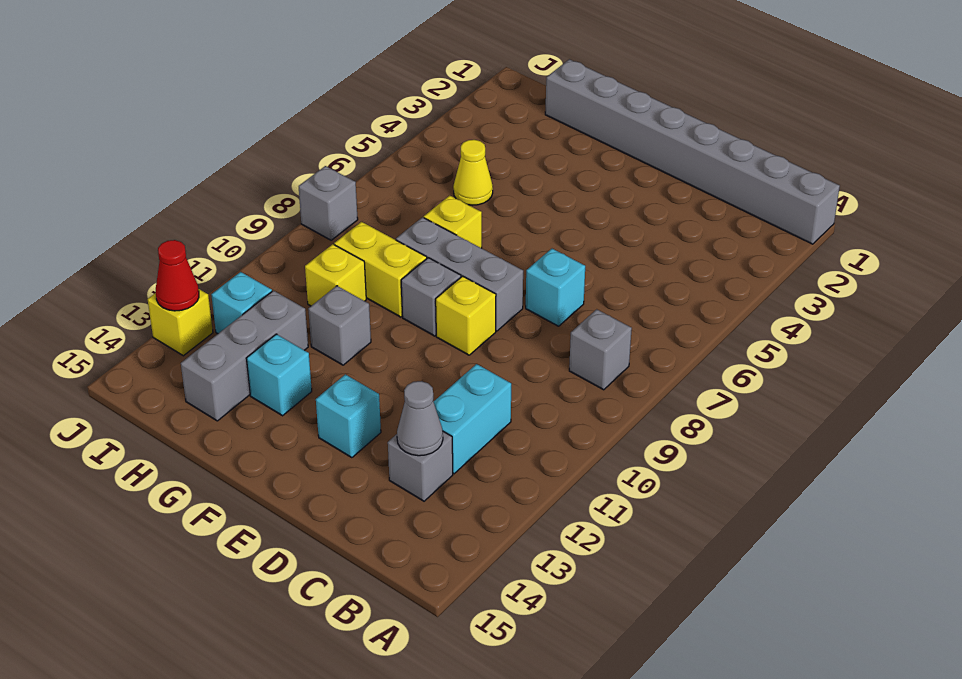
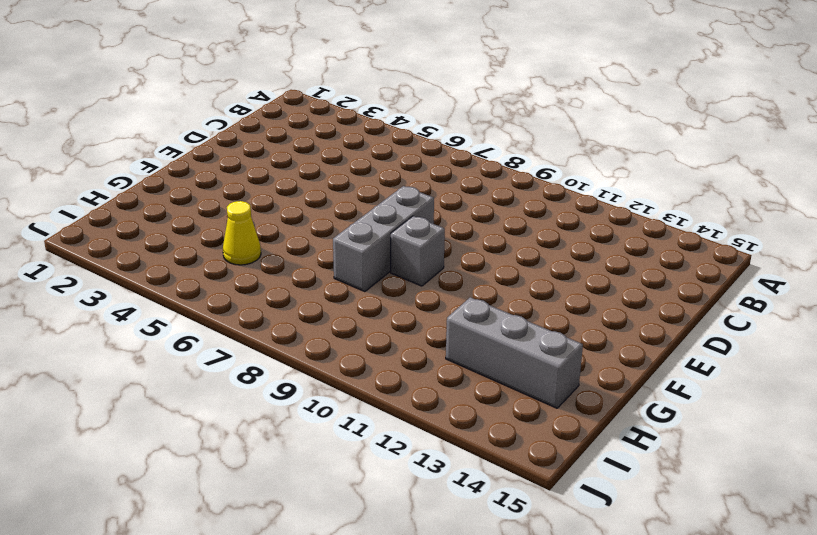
none -> grey 1x8 brick [545,59,840,244]
none -> grey 1x1 brick [569,309,632,390]
none -> cyan 1x2 brick [434,364,511,474]

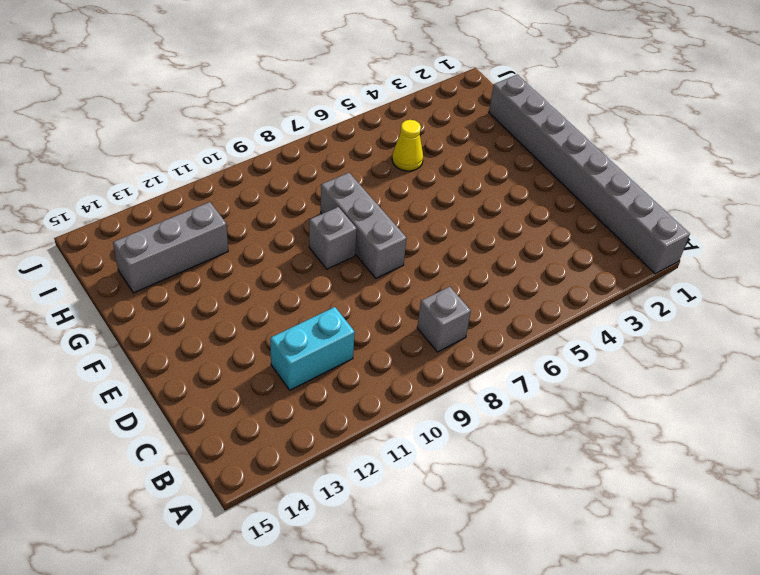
none -> grey 1x1 brick [388,432,453,501]
none -> cyan 1x1 brick [526,249,585,326]
none -> yellow 1x1 brick [436,276,496,355]

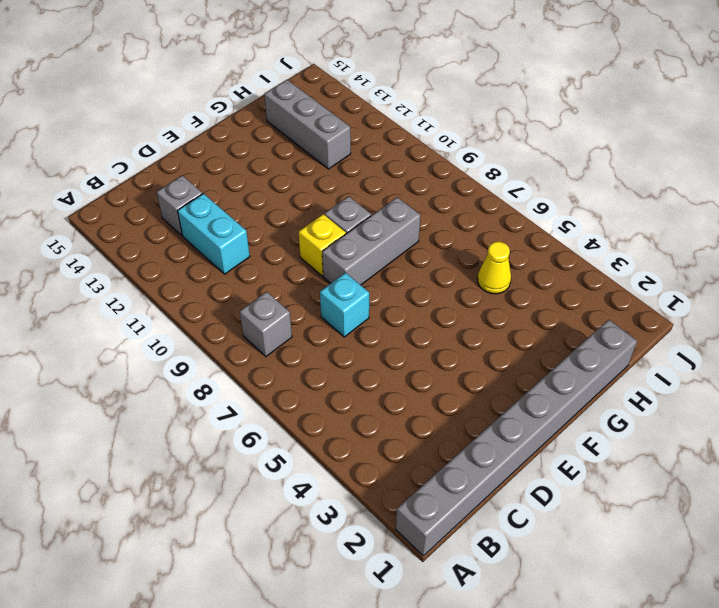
none -> cyan 1x1 brick [316,374,381,458]
none -> yellow 1x1 brick [424,196,482,248]
none -> yellow 1x2 brick [334,222,427,317]

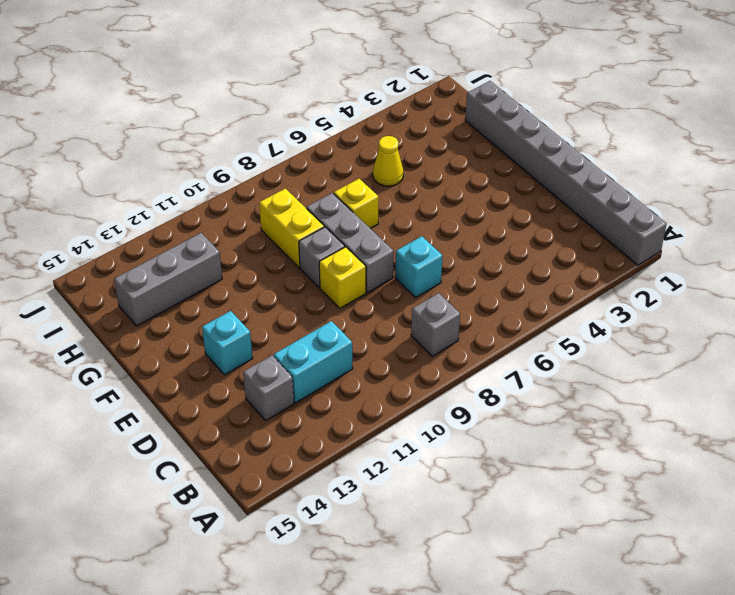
none -> grey 1x1 brick [308,286,371,365]
none -> cyan 1x1 brick [246,334,312,416]
none -> yellow 1x1 brick [305,244,366,306]

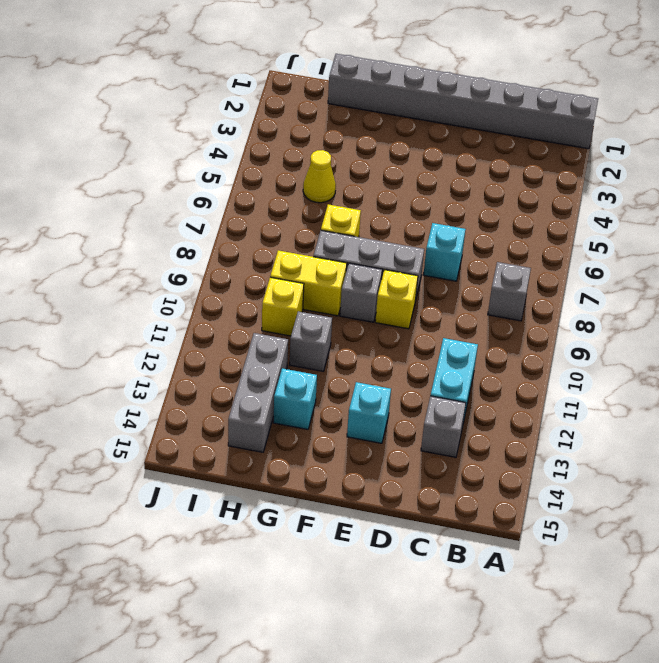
none -> cyan 1x1 brick [211,272,272,334]
none -> grey 1x1 brick [299,166,358,240]
none -> yellow 1x1 brick [148,289,213,356]

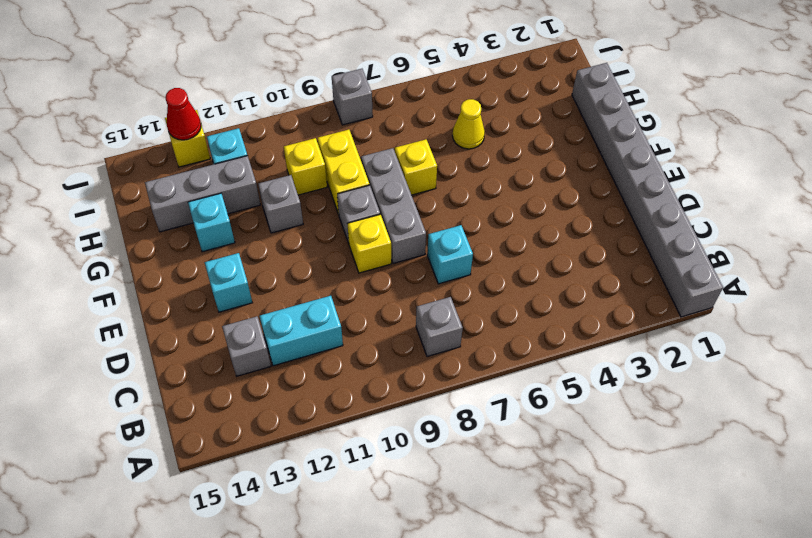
none -> grey 1x1 cone [397,381,443,456]

